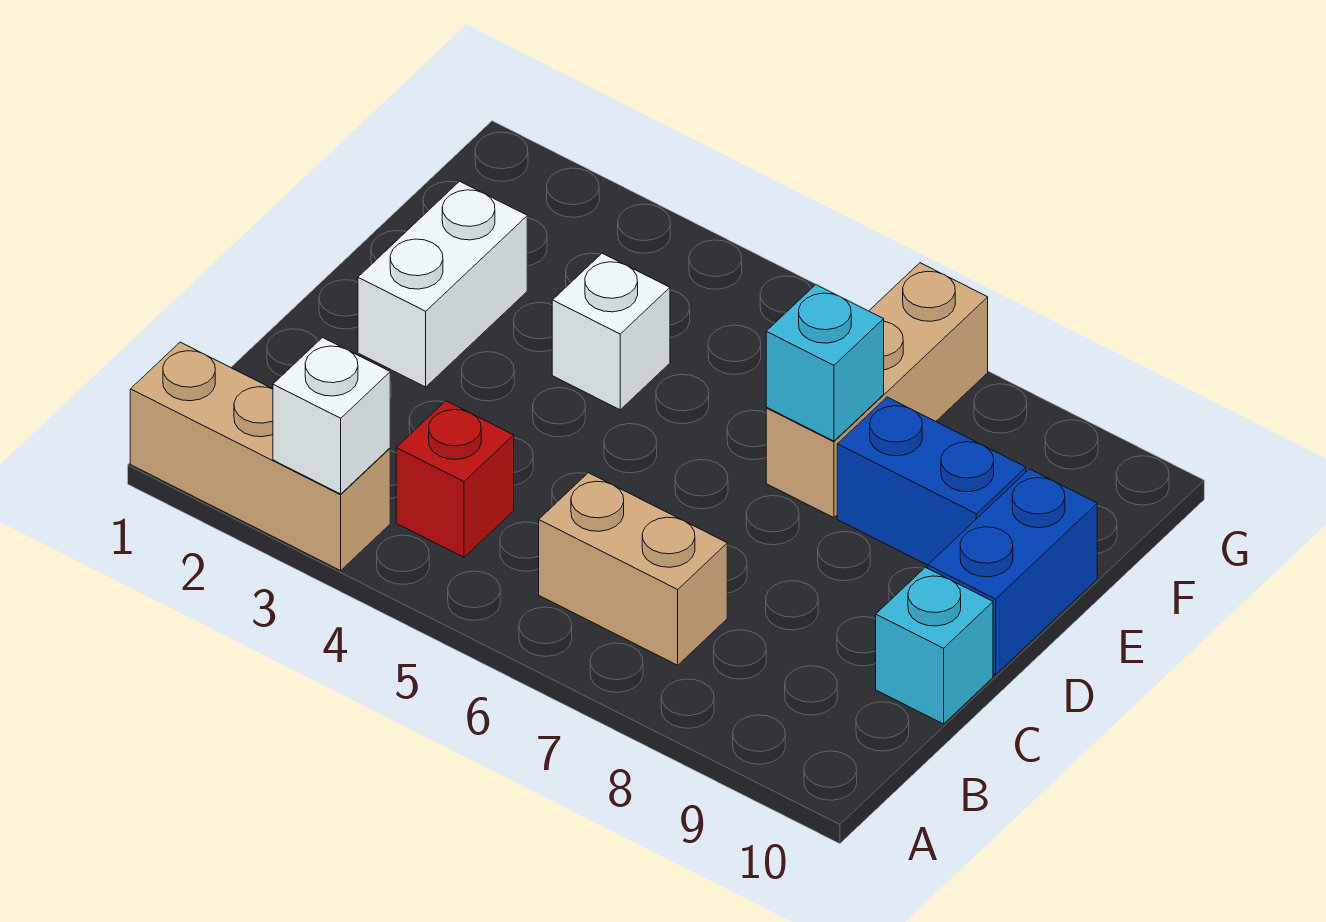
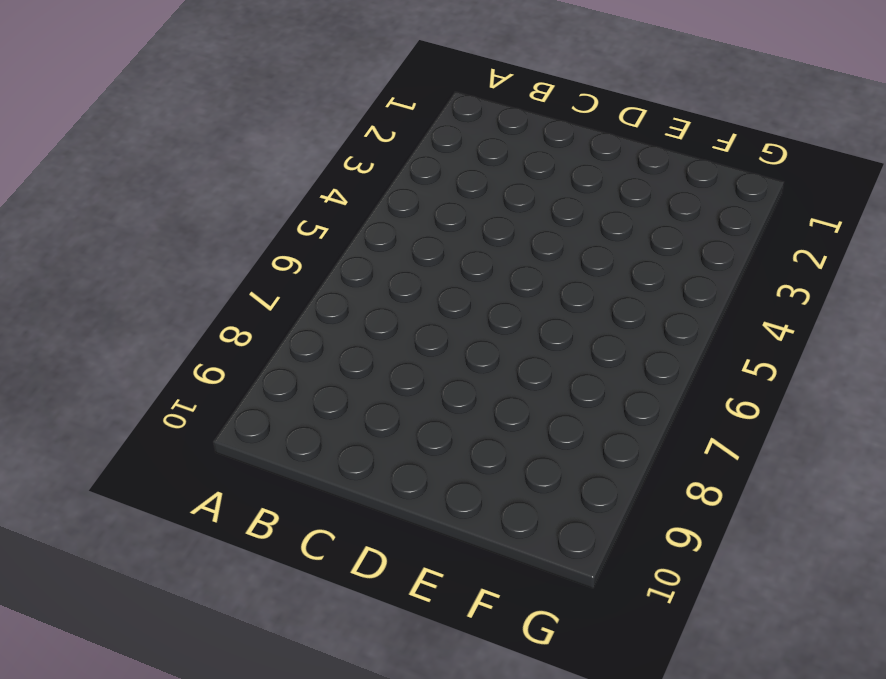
none -> tan 1x3 brick [130,342,390,571]
none -> red 1x1 brick [396,401,514,557]

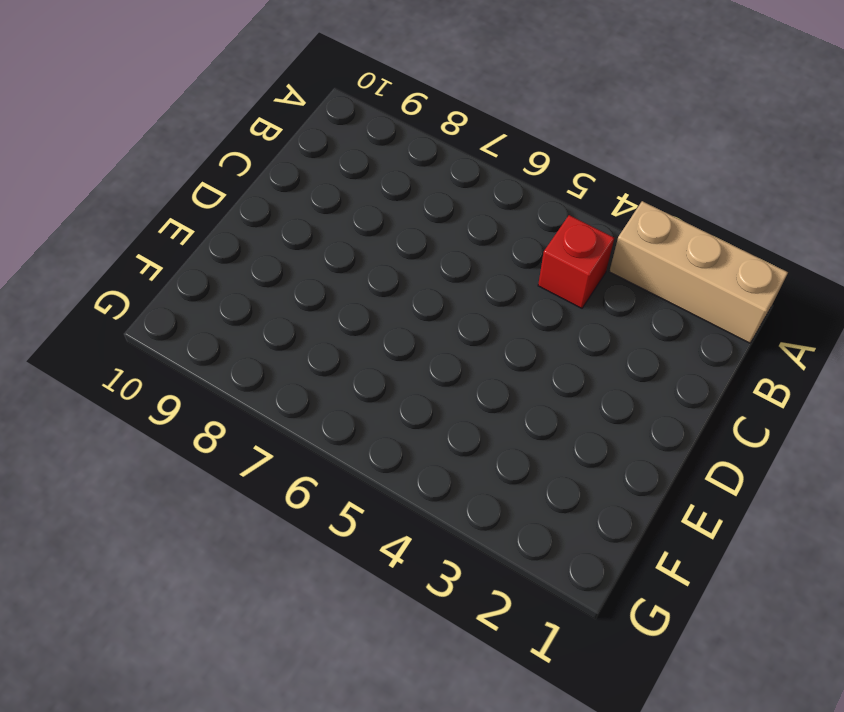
none -> tan 1x2 brick [539,473,727,665]
none -> cyan 1x1 brick [876,567,993,724]

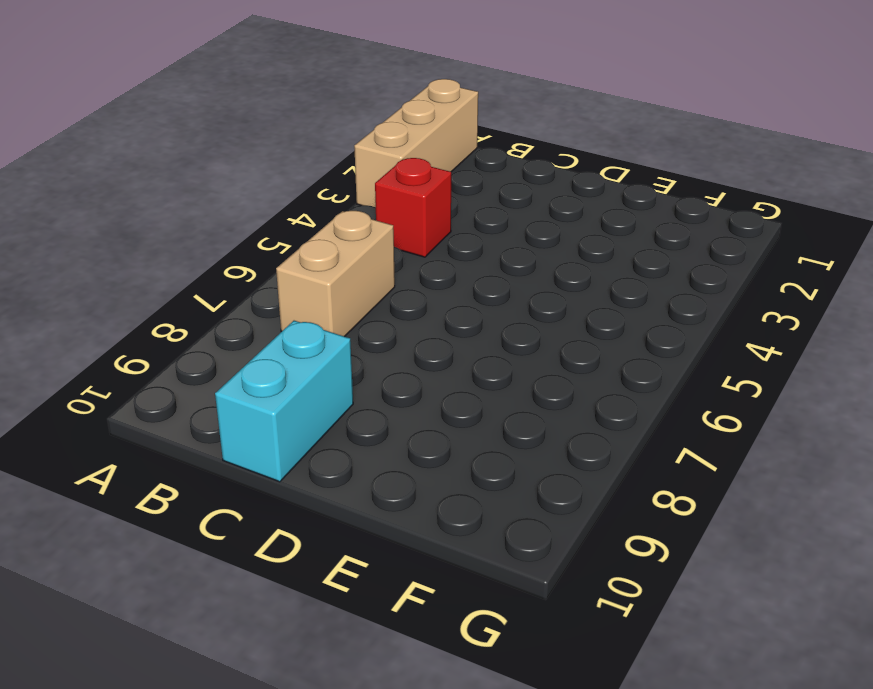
cyan 1x2 brick [215,321,353,482] -> cyan 1x1 brick [876,567,993,724]
none -> white 1x2 brick [358,181,527,387]
none -> blue 1x2 brick [928,469,1097,675]

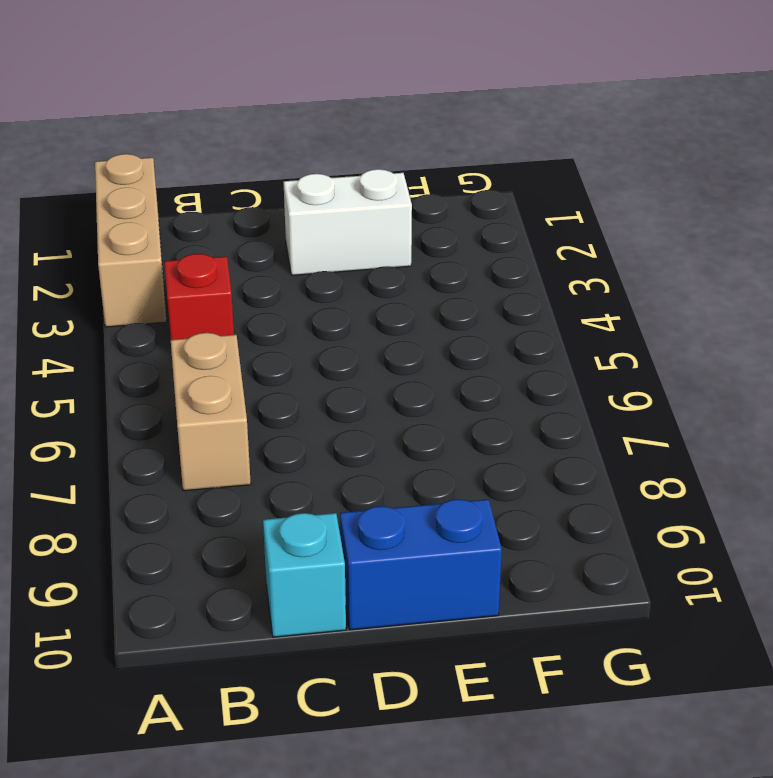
none -> white 1x1 brick [552,253,670,410]
none -> tan 1x3 brick [766,263,988,518]

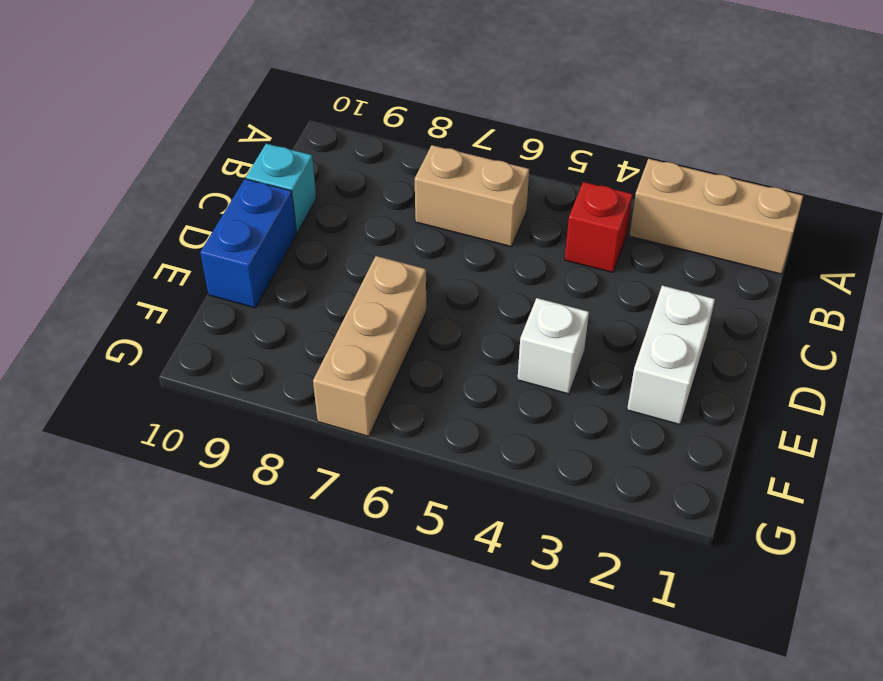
none -> blue 1x2 brick [837,397,1026,565]
none -> white 1x1 brick [273,338,390,494]

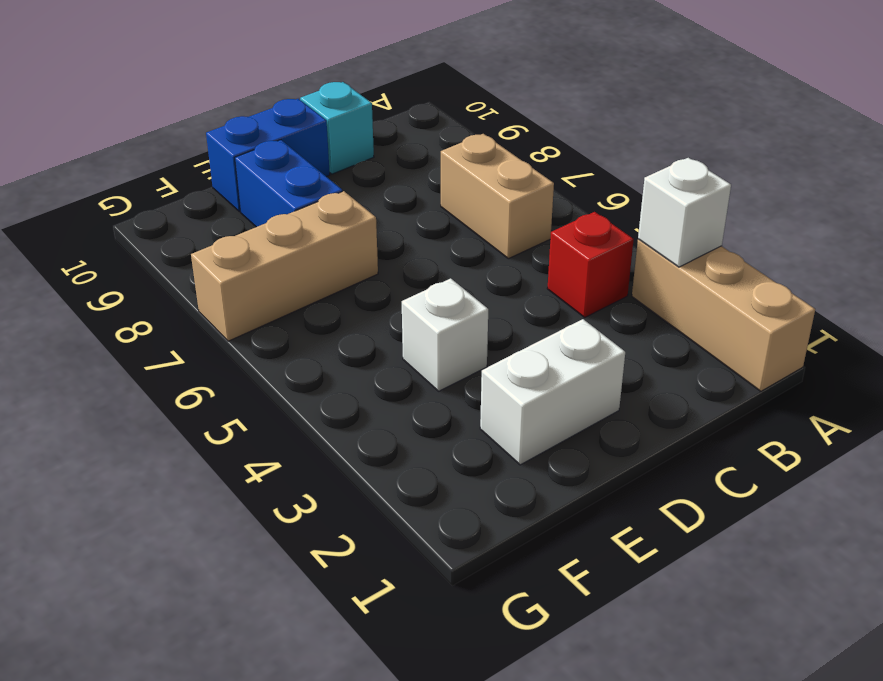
none -> cyan 1x1 brick [766,285,884,441]

